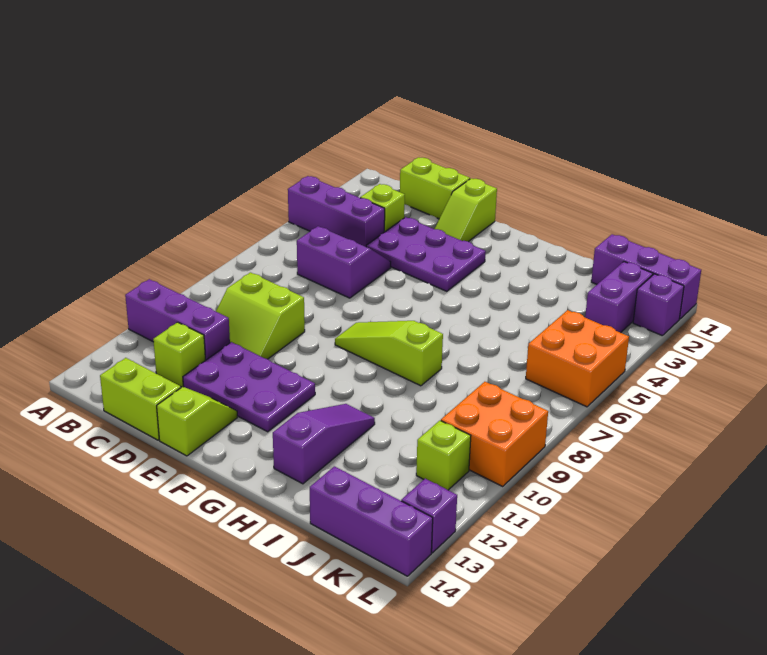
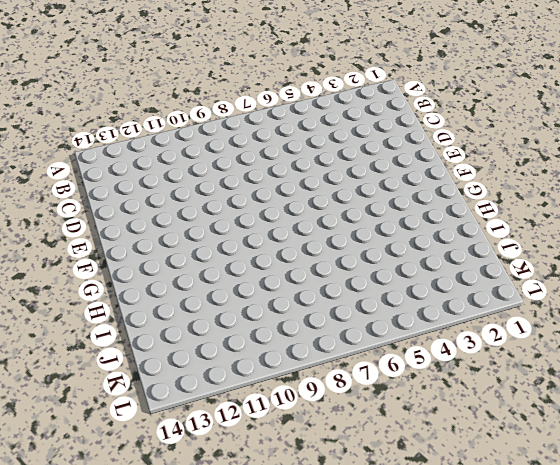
none -> purple 1x3 brick [288,176,385,247]
none -> purple 1x3 brick [125,279,230,360]
none -> lime 1x2 brick [400,157,470,219]

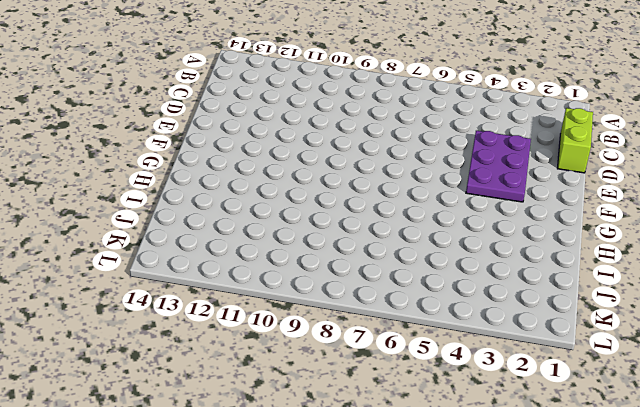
none -> purple 1x3 brick [288,176,385,247]
none -> purple 1x3 brick [125,279,230,360]
none -> lime 1x1 brick [360,184,405,232]

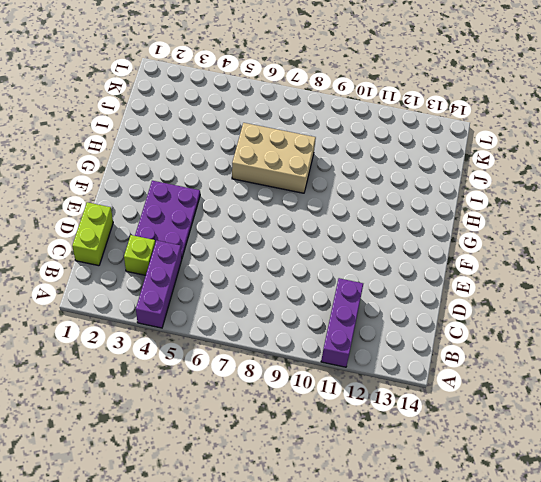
tan 2x3 brick [232,123,316,193] -> lime 1x3 slope [335,321,443,386]
none -> purple 2x2 slope [297,226,391,298]
none -> lime 2x2 slope [216,272,305,359]
none -> lime 1x1 brick [153,322,205,387]

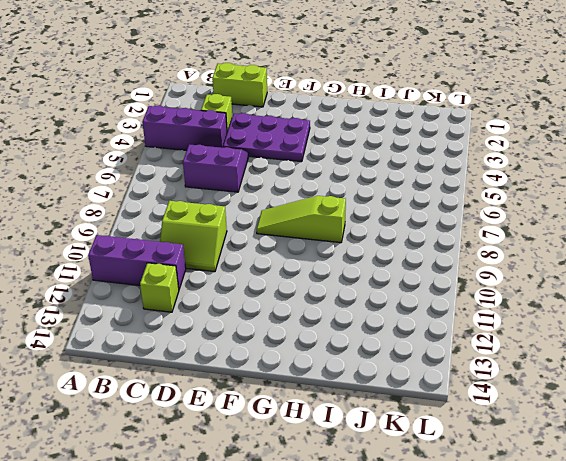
none -> lime 1x2 brick [100,358,181,440]
none -> purple 2x3 plate [183,342,315,432]
none -> lime 1x2 slope [435,178,497,242]

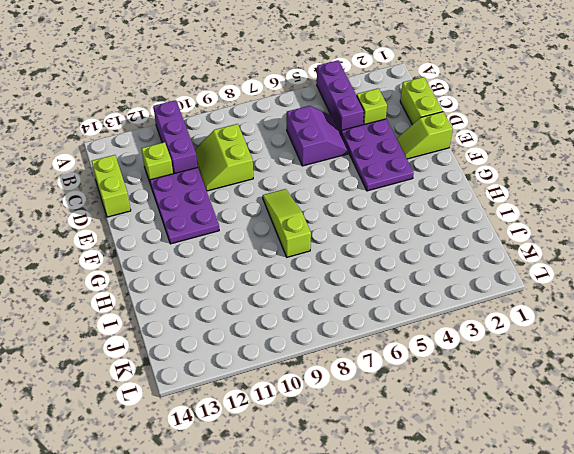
none -> lime 1x2 slope [157,387,237,456]
none -> purple 1x3 slope [273,404,375,484]
none -> purple 1x3 brick [591,234,701,319]

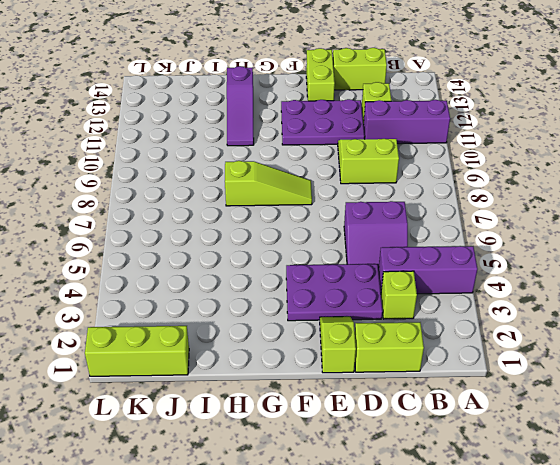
lime 1x2 brick [306,48,335,101] -> lime 1x2 slope [157,387,237,456]
lime 1x3 brick [85,326,189,376] -> purple 1x3 brick [591,234,701,319]
none -> purple 1x3 brick [310,466,433,576]
none -> purple 1x2 brick [585,262,653,333]
none -> orange 2x2 brick [526,310,629,407]

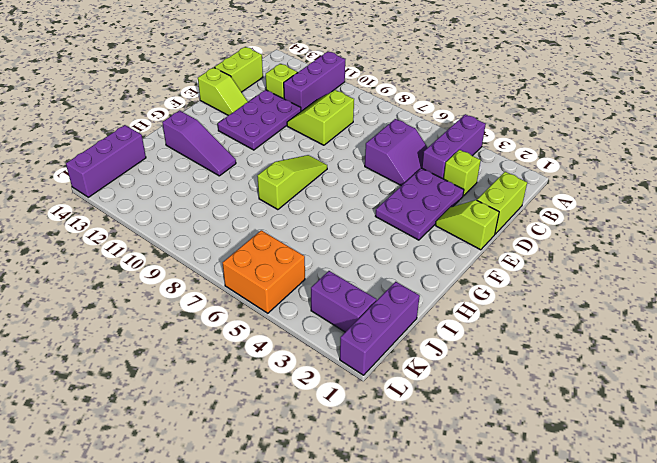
none -> orange 2x2 brick [441,382,548,486]
none -> lime 1x1 brick [416,421,471,490]
none -> purple 1x1 brick [633,274,684,336]

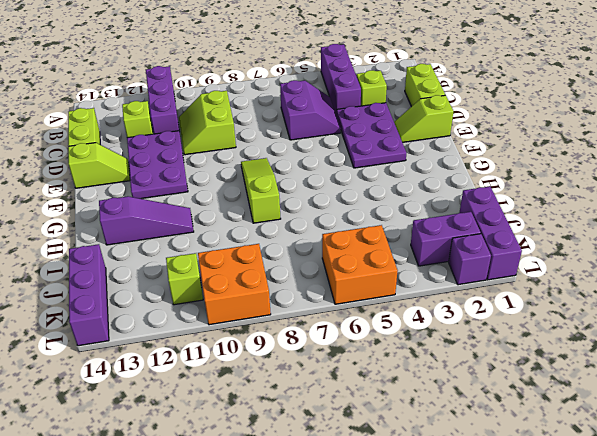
none -> purple 1x1 brick [401,479,457,553]

